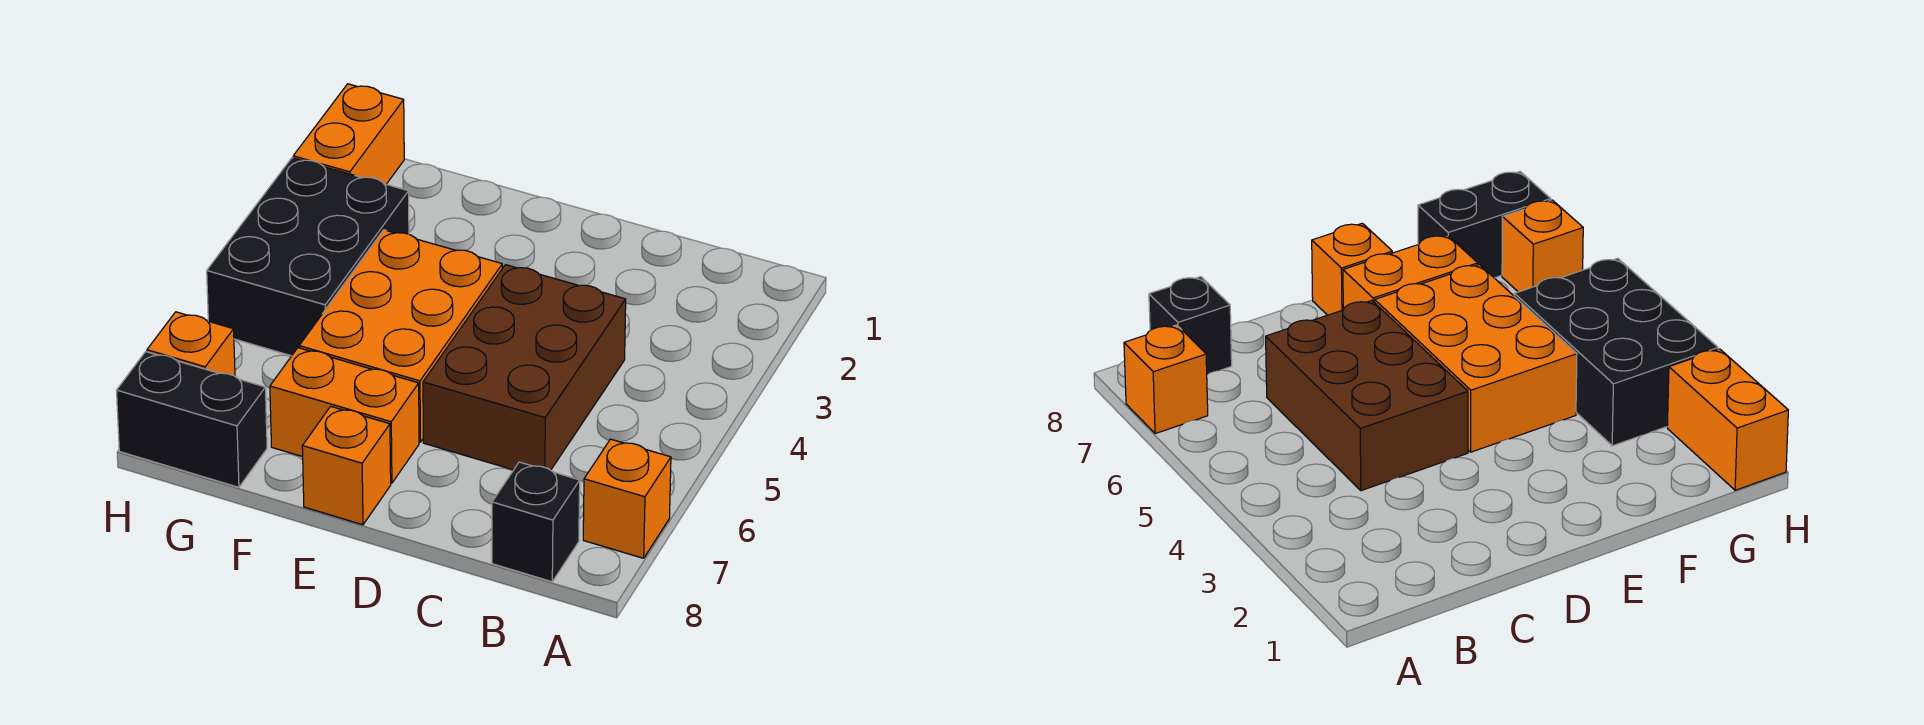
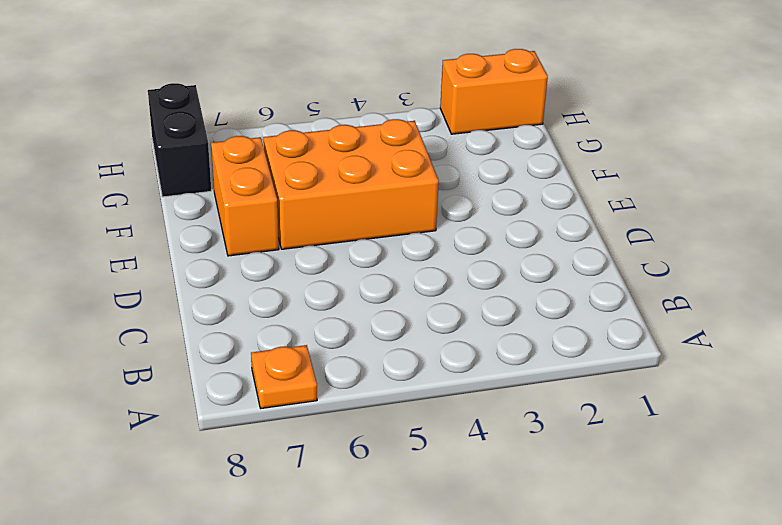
orange 1x1 plate [251,345,317,408] -> orange 1x1 brick [583,439,671,558]
none -> black 1x1 brick [492,462,580,582]
none -> brown 2x3 brick [423,265,626,470]

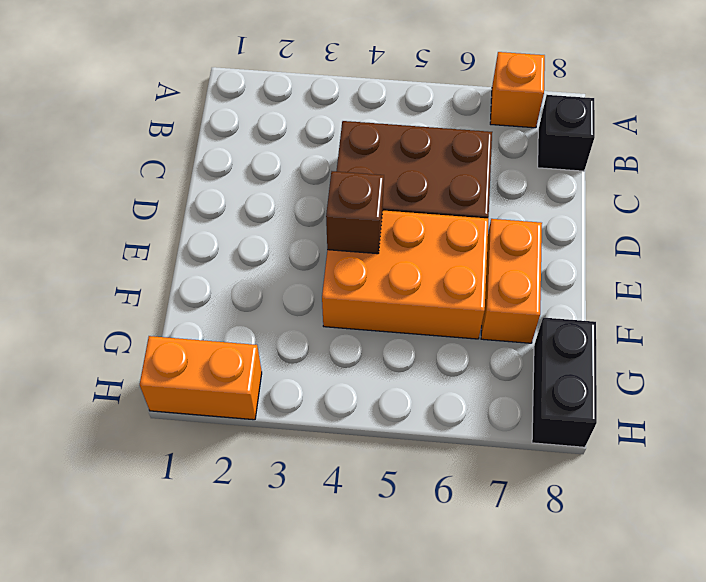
brown 1x1 brick [326,171,384,254] -> none
none -> orange 1x1 brick [302,406,391,525]
none -> black 2x3 brick [207,158,409,356]

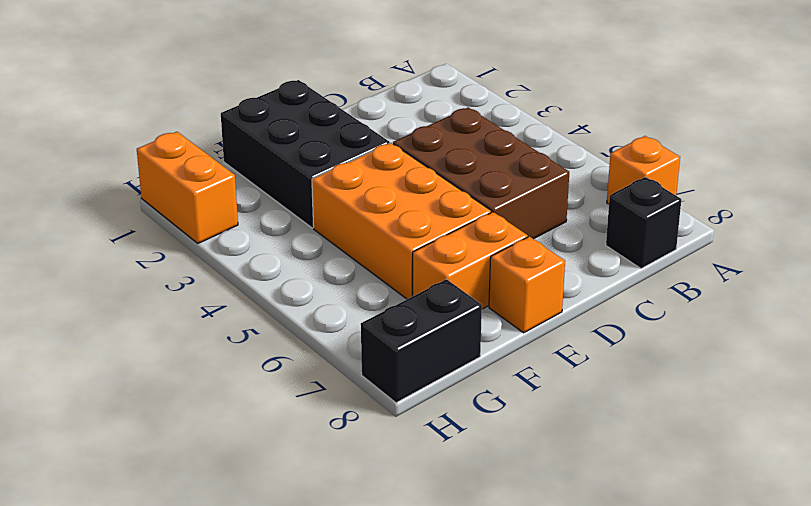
black 2x3 brick [221,80,390,228] -> black 2x3 brick moved to [207,158,409,356]
none -> orange 1x1 brick [147,312,235,376]

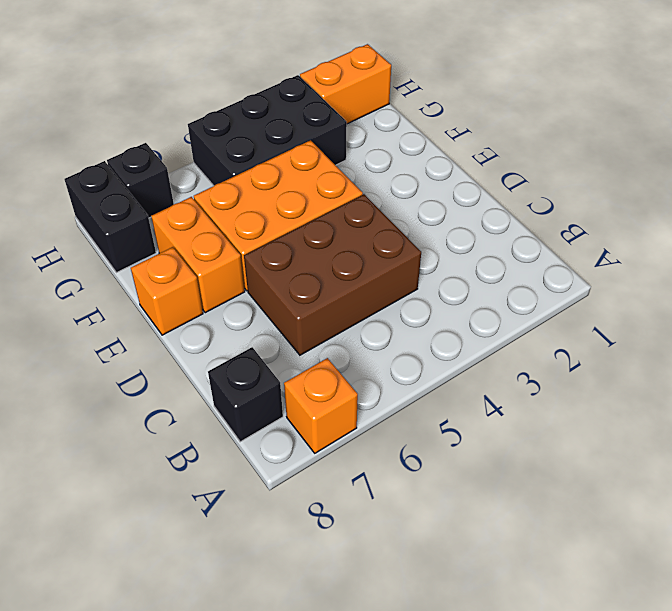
black 1x1 brick [107,143,174,218] -> orange 1x1 brick [147,312,235,376]

